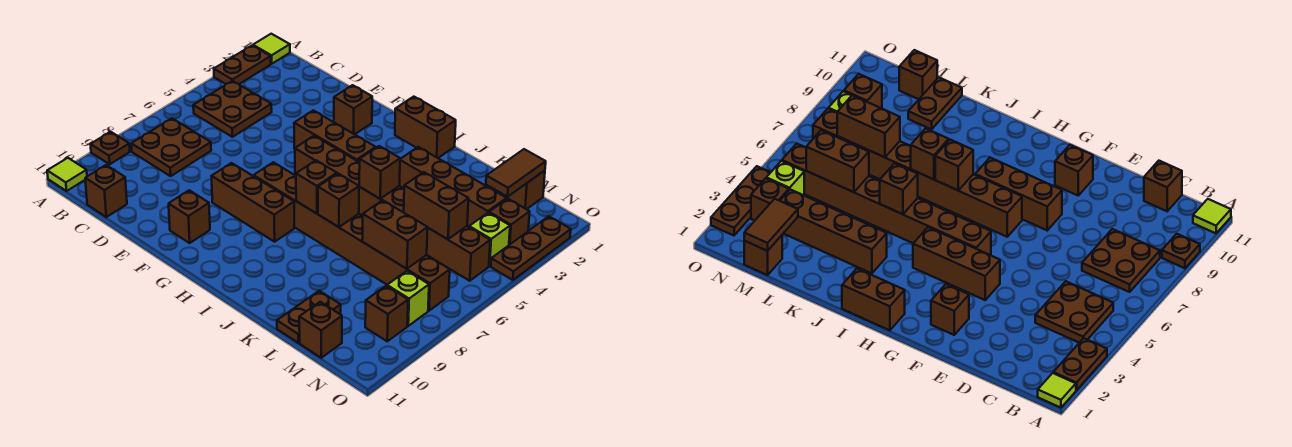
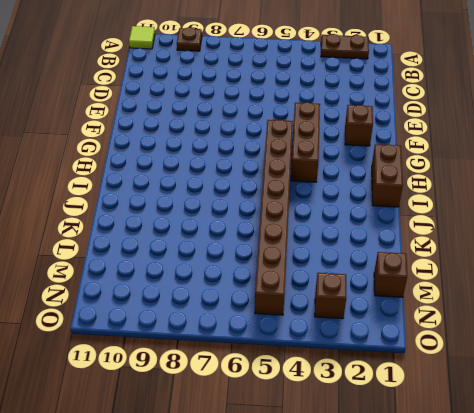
none -> lime 1x1 tile [253,34,290,64]
none -> brown 2x2 plate [193,81,272,137]
none -> brown 2x2 plate [131,118,211,176]

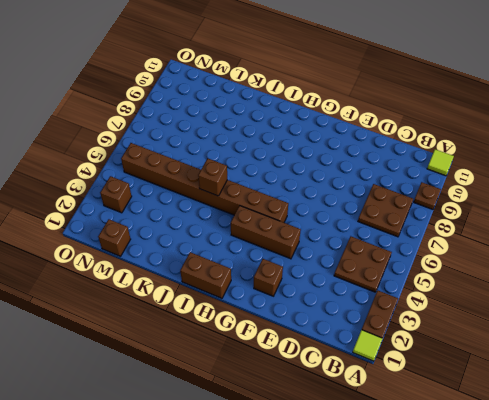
none -> brown 1x1 brick [85,165,127,217]
none -> brown 1x3 brick [212,163,294,242]
none -> brown 1x1 brick [169,190,210,243]

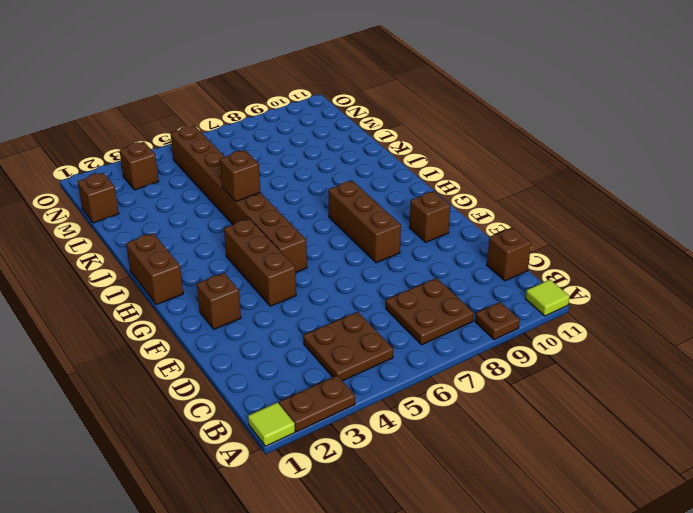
none -> brown 1x8 brick [254,162,450,311]
none -> brown 1x4 brick [399,147,507,227]
none -> brown 1x2 plate [277,291,341,343]

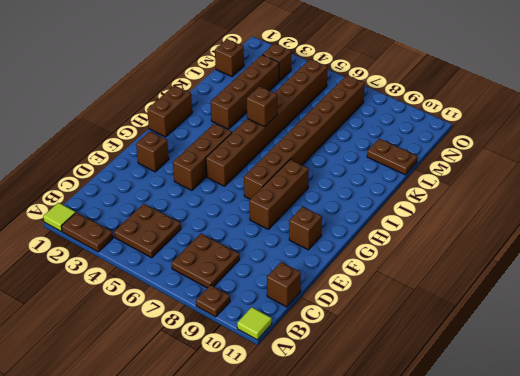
none -> brown 1x1 brick [299,302,342,358]
none -> lime 1x1 brick [469,213,510,266]
none -> lime 1x1 brick [387,271,429,326]

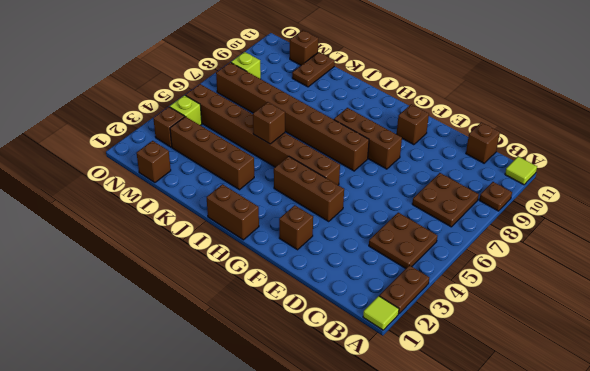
none -> brown 1x1 brick [365,286,408,341]
none -> brown 1x3 plate [491,216,571,280]
none -> brown 1x1 brick [296,160,337,214]

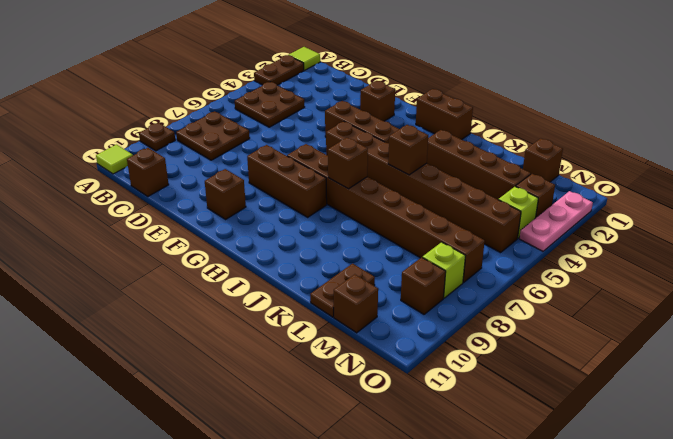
pink 1x3 plate [519,191,593,251] -> brown 1x3 plate [491,216,571,280]
none -> brown 1x1 brick [318,174,359,227]
none -> brown 1x2 brick [404,172,469,239]
none -> brown 1x2 brick [362,200,428,269]

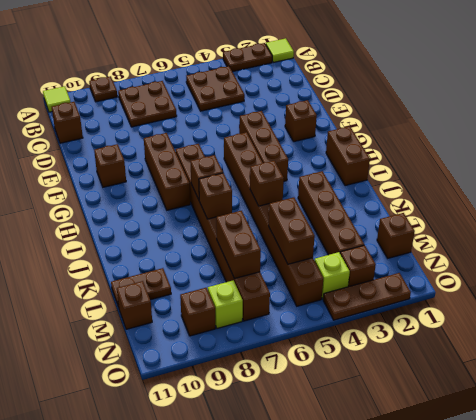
none -> brown 1x2 tile [486,149,546,197]

